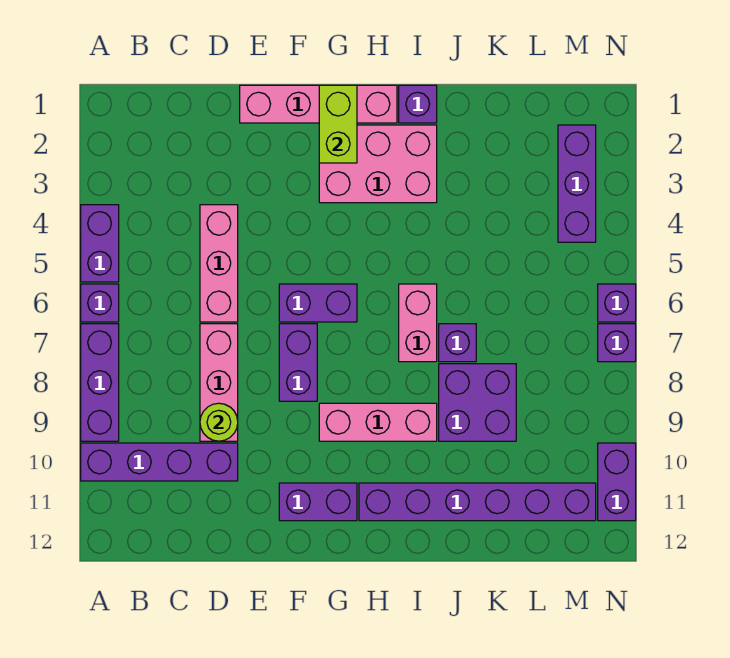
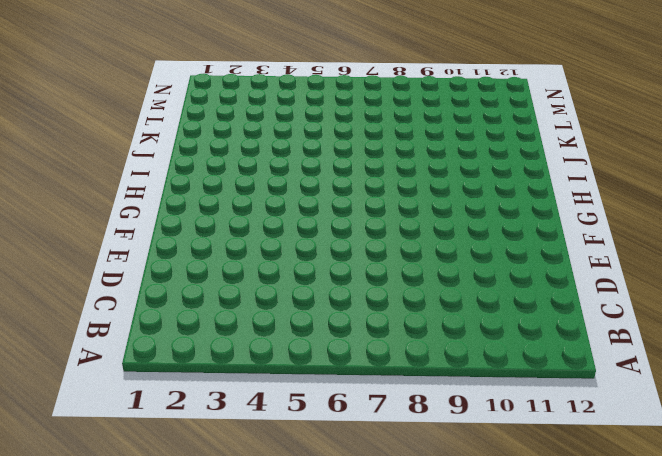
none -> purple 1x2 brick [81,205,119,282]
none -> purple 1x1 brick [81,284,119,322]
none -> purple 1x3 brick [81,324,119,441]

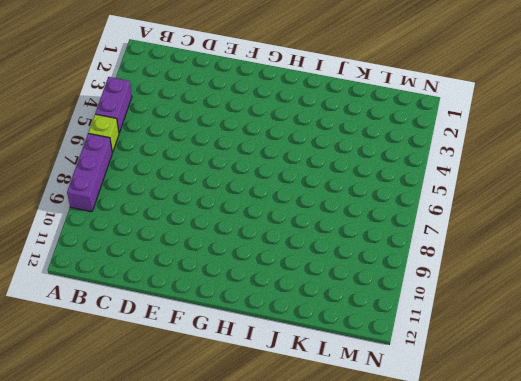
lime 1x1 brick [88,114,119,152] -> purple 1x1 brick [81,284,119,322]
none -> purple 1x4 brick [81,443,238,481]
none -> pink 1x3 brick [200,205,238,322]
none -> pink 1x3 brick [200,324,238,441]

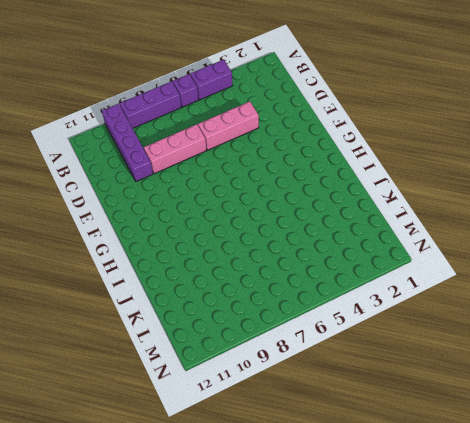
none -> pink 1x4 brick [240,85,397,123]
none -> purple 1x2 brick [279,284,357,322]
none -> purple 1x2 brick [279,324,317,401]

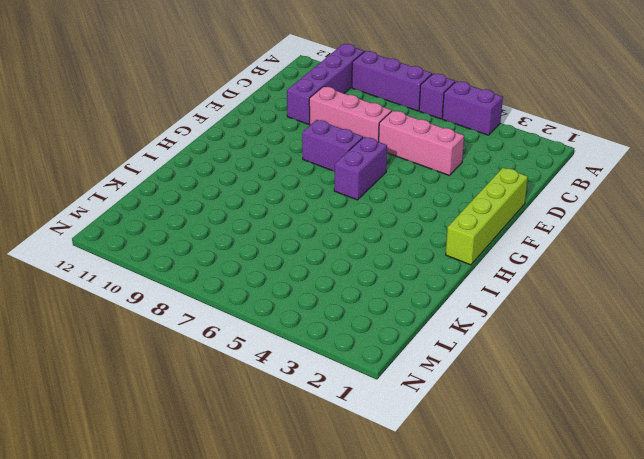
lime 1x4 brick [446,168,528,265] -> pink 1x4 brick [240,85,397,123]
none -> purple 1x2 brick [279,483,357,521]
none -> pink 2x3 brick [319,125,437,203]
none -> pink 1x3 brick [319,403,437,441]

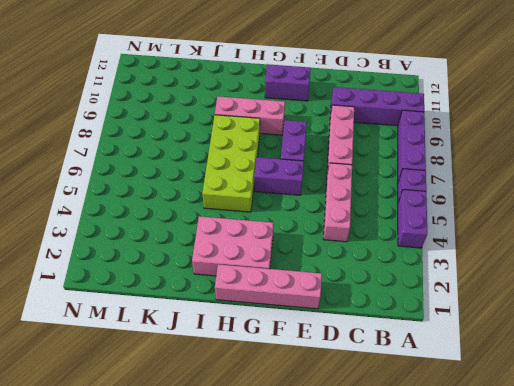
lime 2x4 brick [202,115,260,212] -> pink 1x2 brick [399,284,437,362]
none -> purple 1x6 brick [359,483,596,521]
none -> purple 1x1 brick [399,85,437,123]
none -> purple 1x1 brick [439,324,476,362]

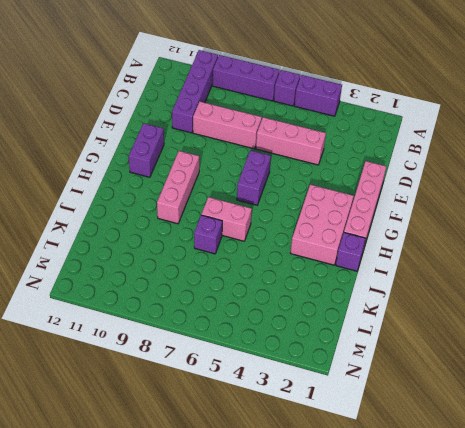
none -> purple 1x2 brick [279,324,317,401]
none -> purple 1x6 brick [359,483,596,521]
none -> purple 2x2 brick [439,364,516,441]

